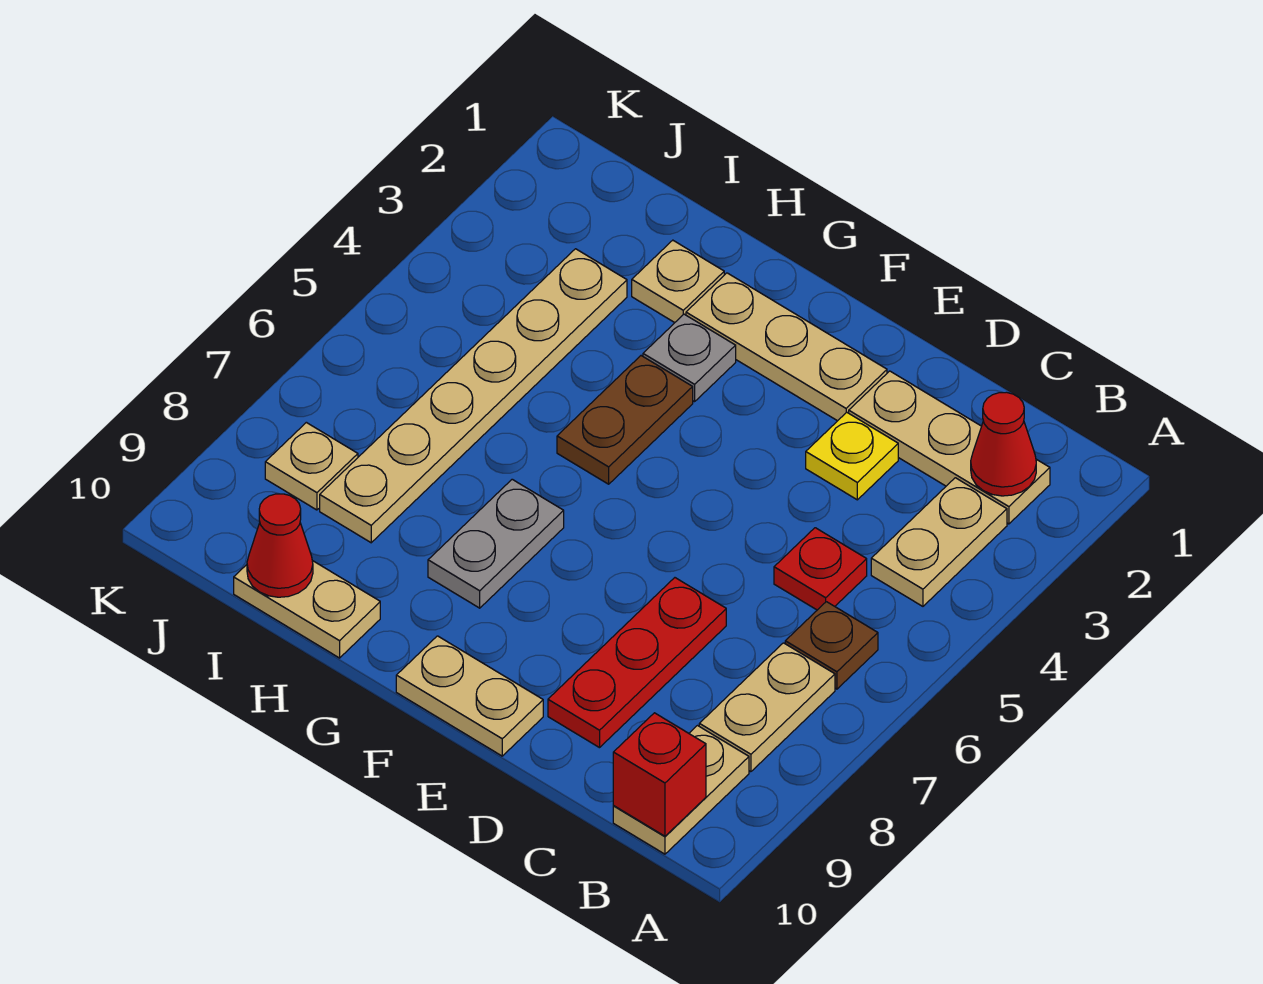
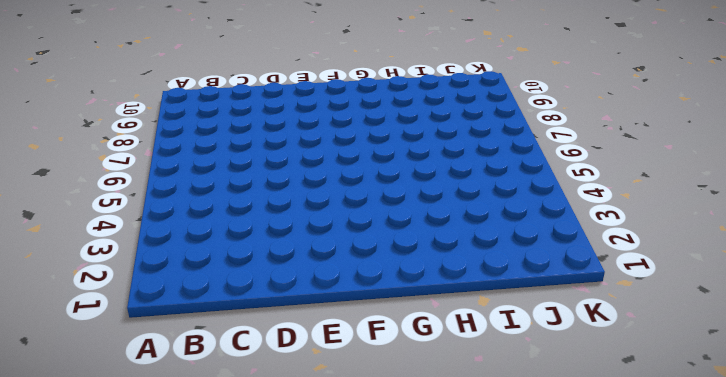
none -> tan 1x3 plate [849,371,1050,524]
none -> tan 1x2 plate [871,478,1007,606]
none -> brown 1x1 plate [785,602,878,689]

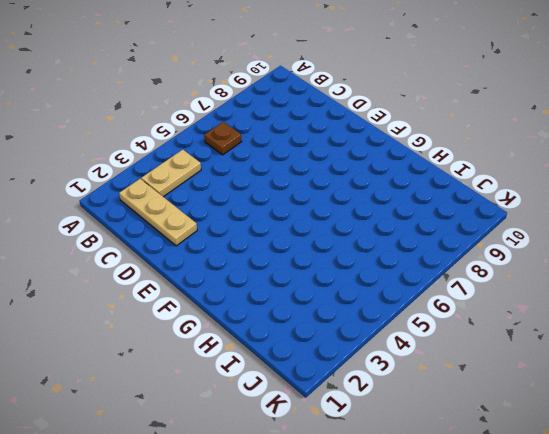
none -> tan 1x2 plate [699,643,835,772]
none -> tan 1x2 plate [613,726,749,854]
none -> red 1x1 plate [774,528,867,610]

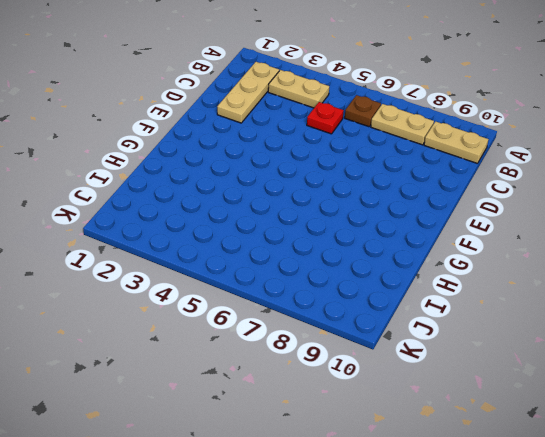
none -> yellow 1x1 plate [806,412,898,500]
none -> red 1x3 plate [548,578,726,748]
none -> tan 1x3 plate [686,273,887,421]

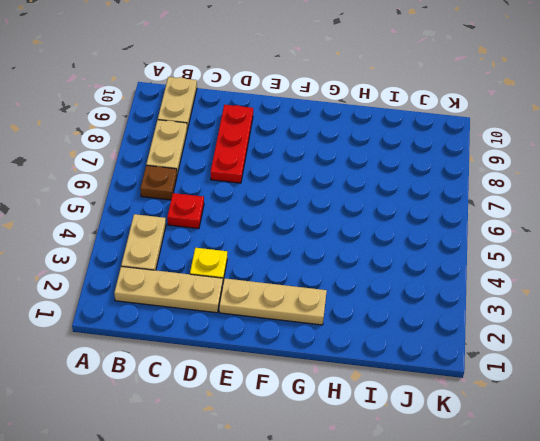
none -> tan 1x2 plate [396,636,543,756]
none -> grey 1x1 plate [643,314,736,402]
none -> brown 1x2 plate [557,356,693,484]

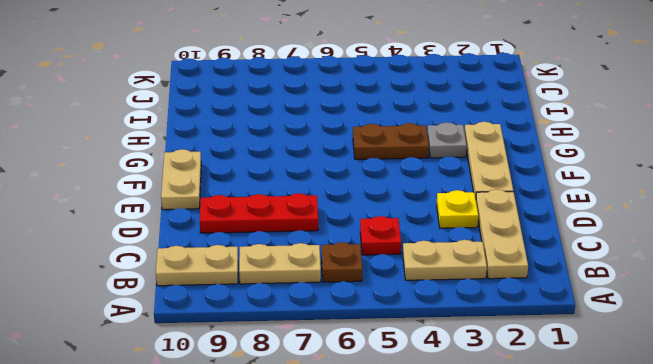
none -> grey 1x2 plate [428,479,564,608]
none -> tan 1x1 plate [632,240,724,323]
none -> tan 1x2 plate [234,561,380,658]

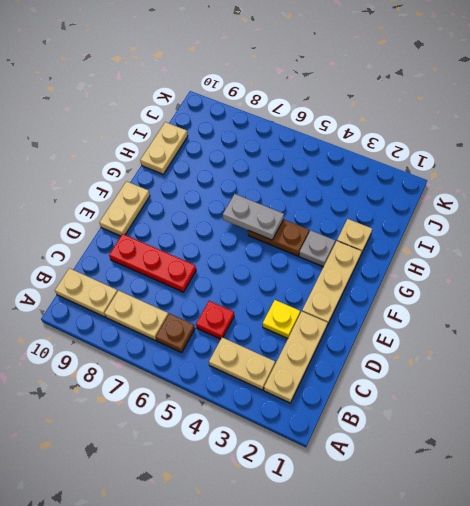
grey 1x2 plate [223,194,284,240] -> grey 1x2 plate moved to [428,479,564,608]
none -> tan 1x6 plate [320,249,627,543]
none -> tan 1x1 plate [265,422,358,510]
none -> red 1x1 cone [971,392,1036,496]

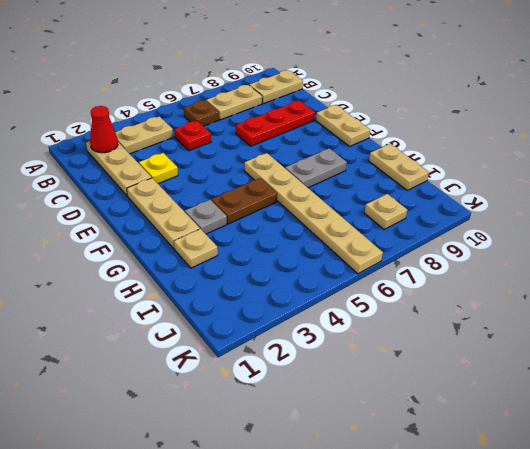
tan 1x6 plate [244,153,383,274] -> tan 1x6 plate turned to [320,249,627,543]
none -> red 1x1 brick [613,713,706,836]
none -> red 1x1 cone [247,494,313,597]

